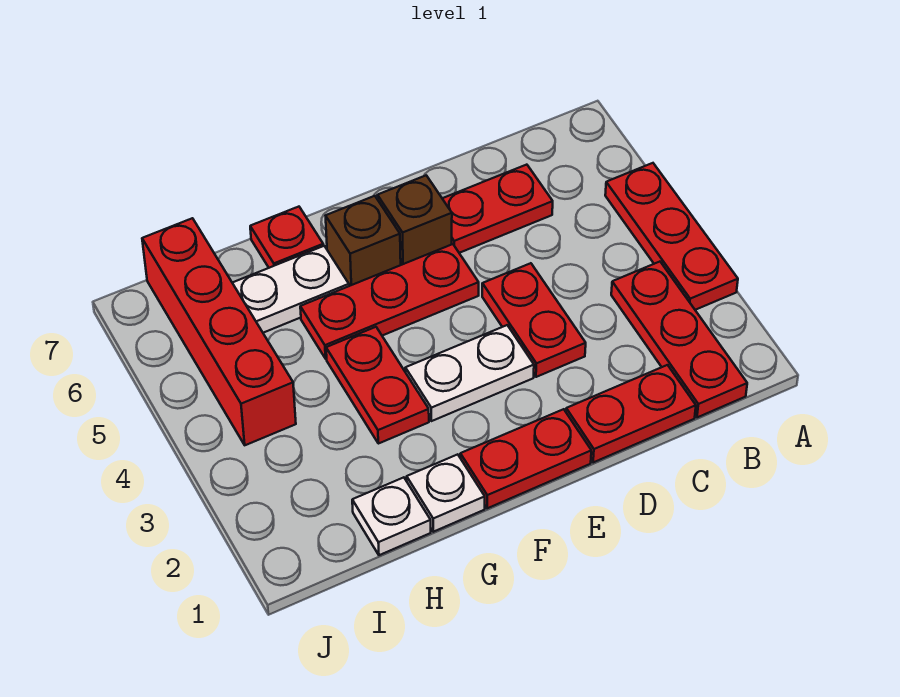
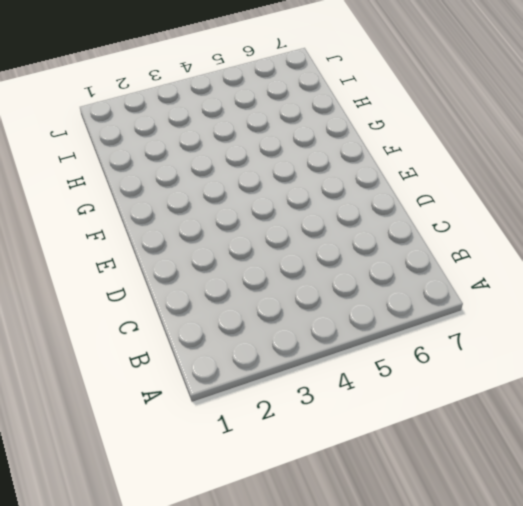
none -> red 1x3 plate [605,163,738,310]
none -> red 1x3 plate [611,262,747,417]
none -> red 1x2 plate [566,365,696,463]

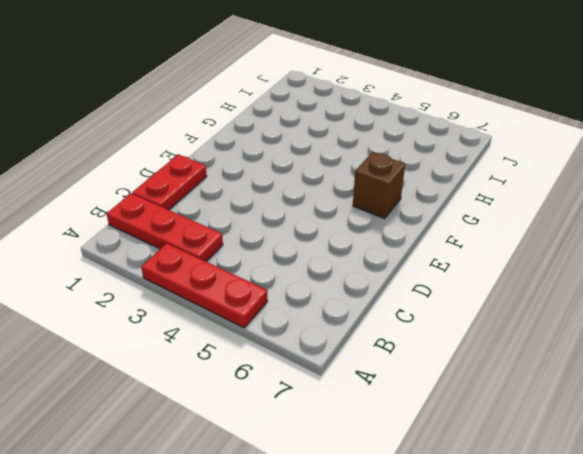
none -> red 1x2 plate [442,165,553,253]
none -> red 1x2 plate [482,263,586,377]
none -> red 1x2 plate [460,409,591,508]

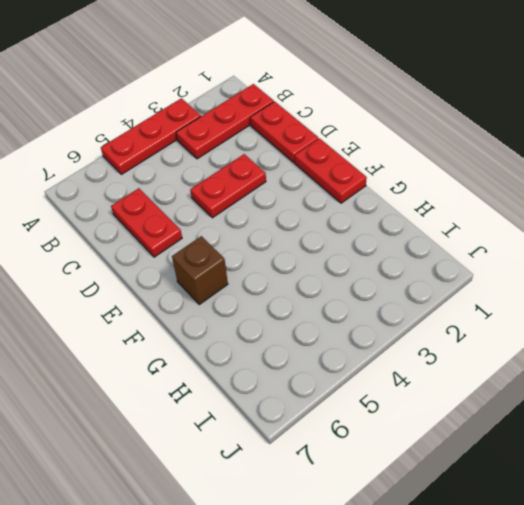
none -> white 1x2 plate [405,325,534,421]
none -> red 1x3 plate [300,244,479,359]
none -> brown 1x1 brick [377,175,452,265]

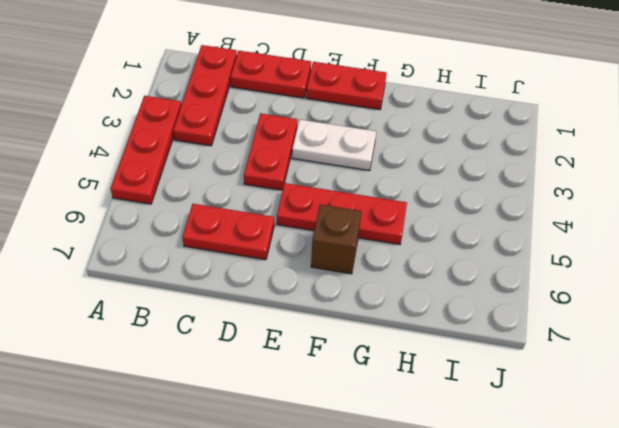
none -> brown 1x1 brick [377,175,452,265]
none -> white 1x1 plate [407,454,485,532]
none -> red 1x2 plate [326,327,429,444]

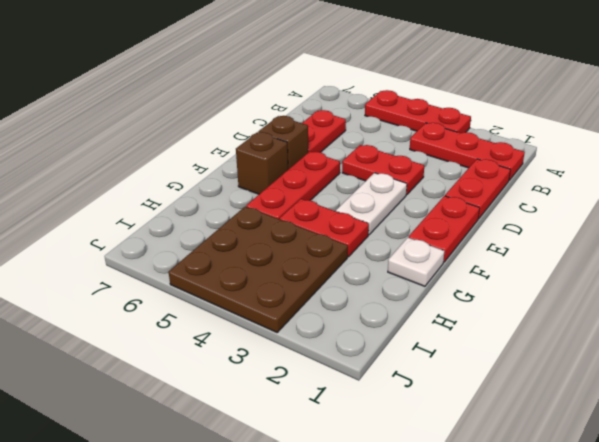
brown 3x3 plate [169,207,348,332] -> red 1x4 brick [142,218,296,445]
none -> white 1x2 plate [233,246,349,333]
none -> red 1x1 plate [250,207,323,268]
none -> white 1x1 plate [352,477,431,555]

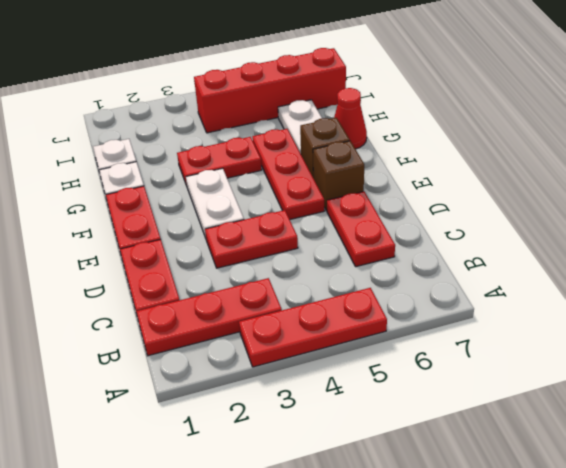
red 1x1 cone [334,88,367,149] -> red 1x1 plate [250,207,323,268]

